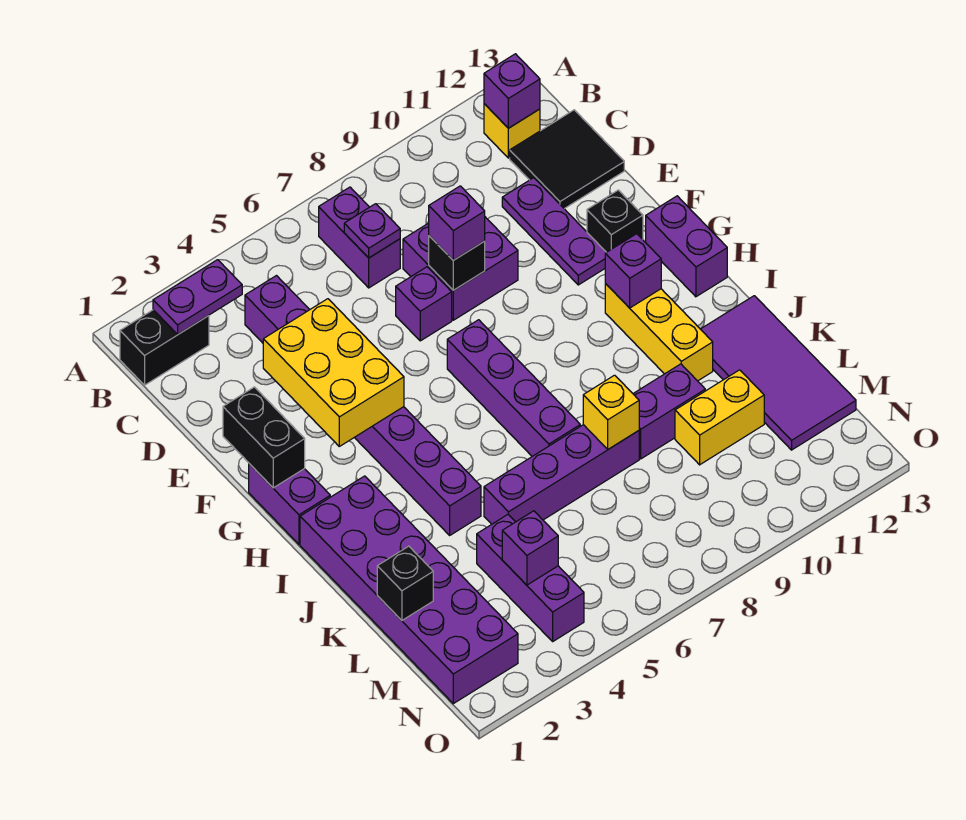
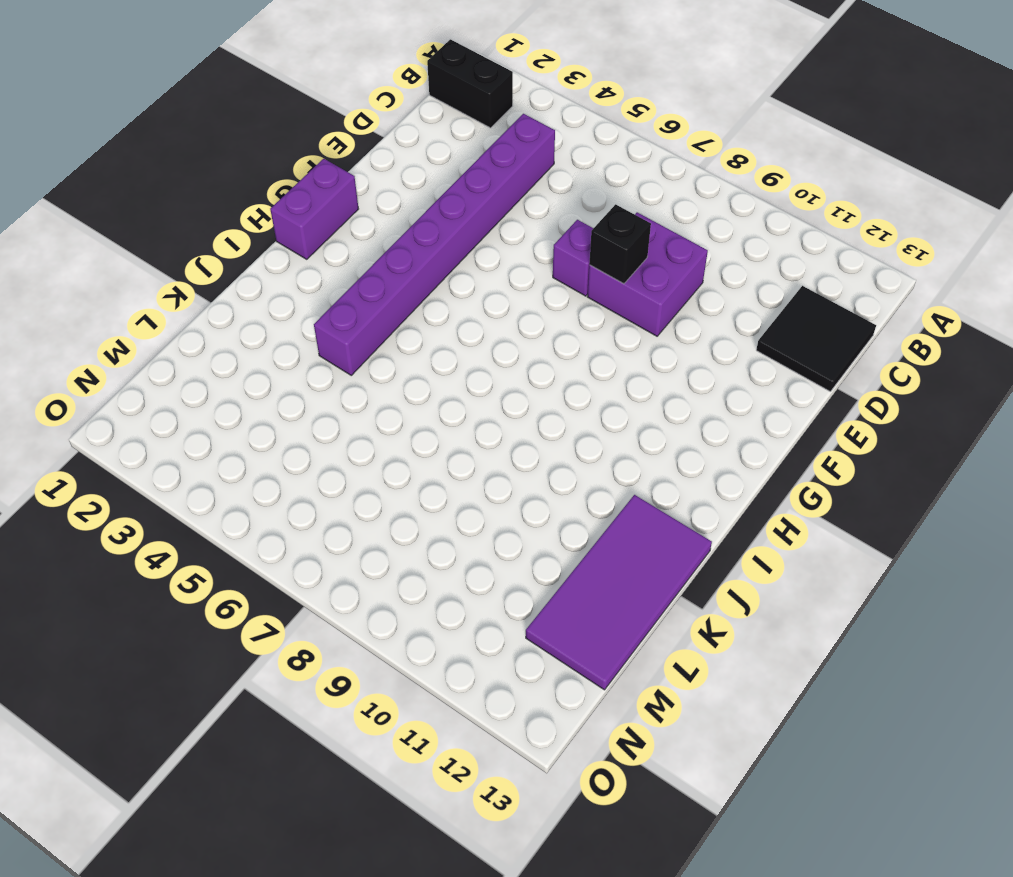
none -> purple 1x2 brick [319,187,400,288]
none -> yellow 1x1 brick [484,104,540,158]
none -> purple 1x3 plate [502,178,606,285]
none -> black 1x1 brick [587,190,643,252]

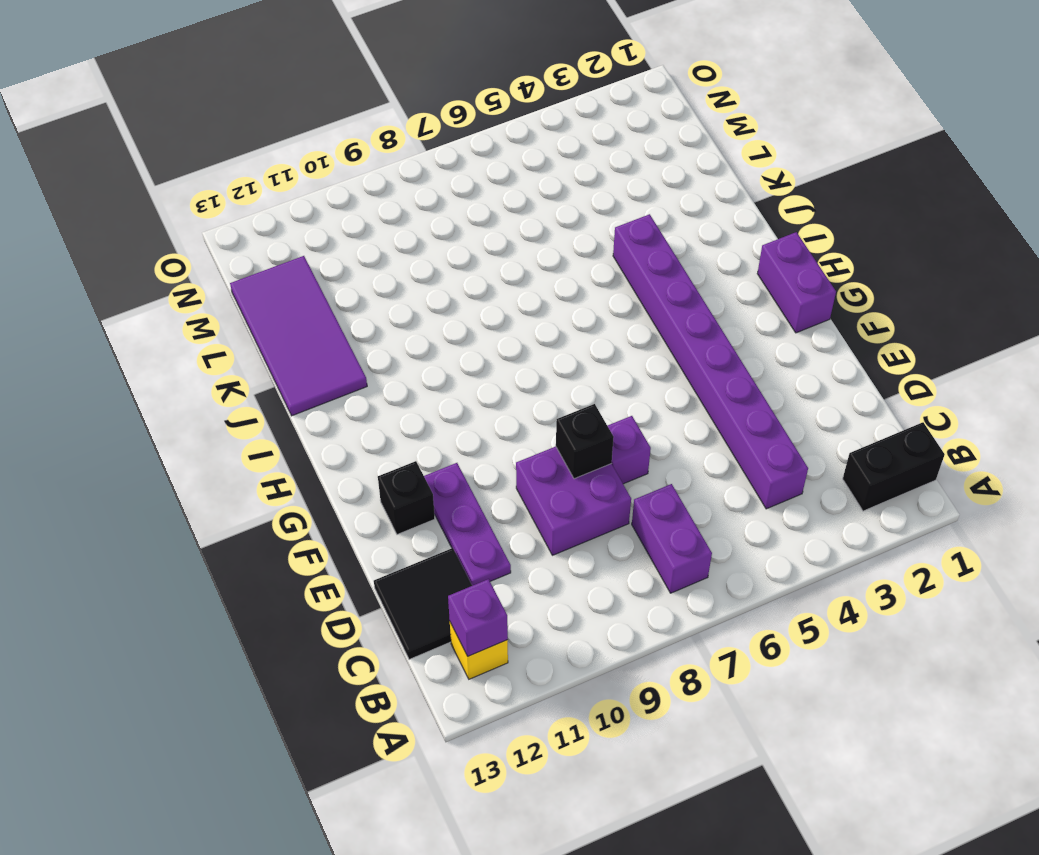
none -> purple 1x4 brick [447,320,580,456]
none -> purple 1x2 brick [646,196,727,297]
none -> yellow 1x3 brick [605,283,713,381]
none -> purple 2x6 brick [300,476,518,704]

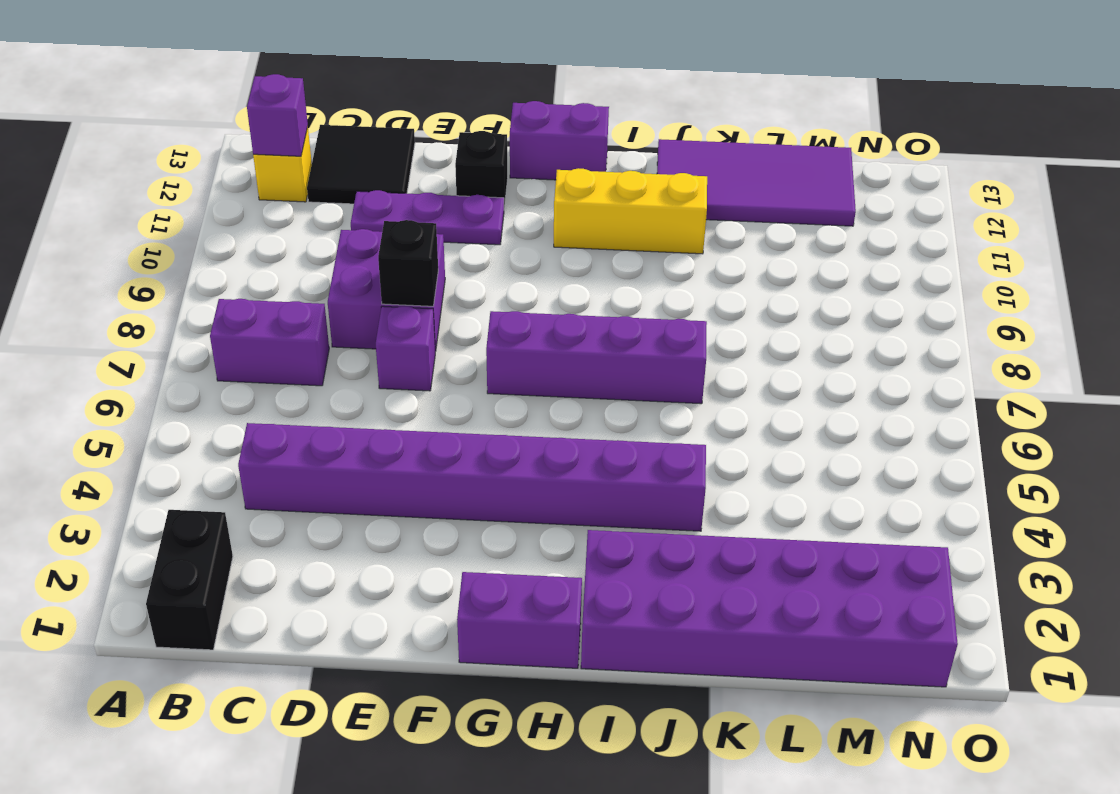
none -> purple 1x4 brick [484,425,639,524]
none -> purple 1x2 brick [633,364,705,459]
none -> purple 1x3 brick [477,515,584,641]
none -> yellow 1x2 brick [675,370,764,465]

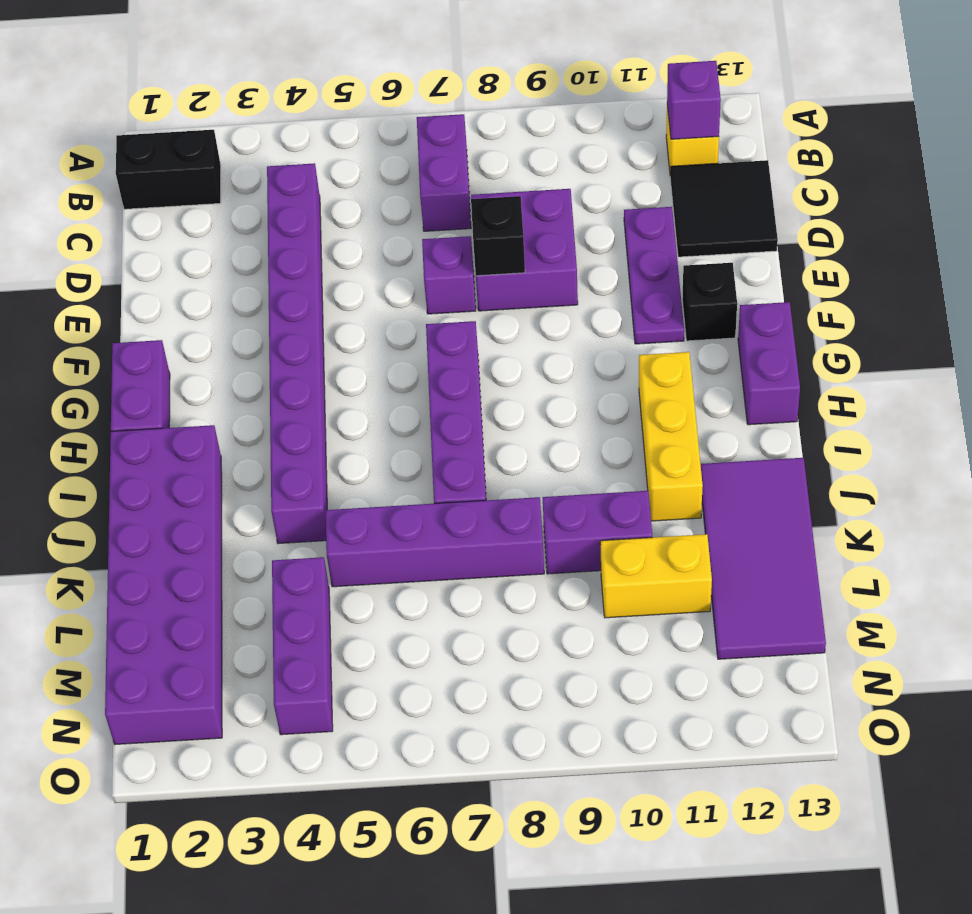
none -> purple 1x2 plate [153,260,242,334]
none -> purple 1x1 plate [344,204,400,258]
none -> yellow 2x3 brick [263,299,404,446]
none -> black 1x2 brick [223,387,305,488]

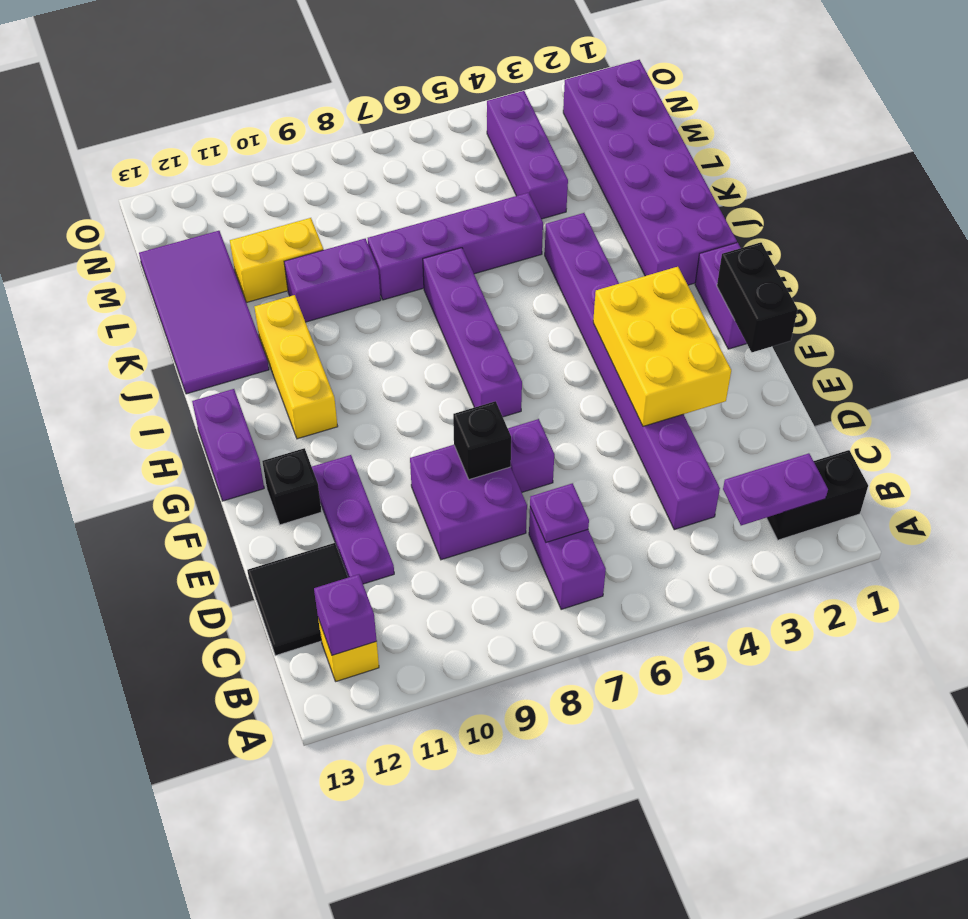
none -> purple 1x1 brick [605,234,661,308]
none -> yellow 1x1 brick [583,375,639,449]
none -> black 1x1 brick [377,546,433,620]
none -> purple 1x1 brick [502,511,558,585]

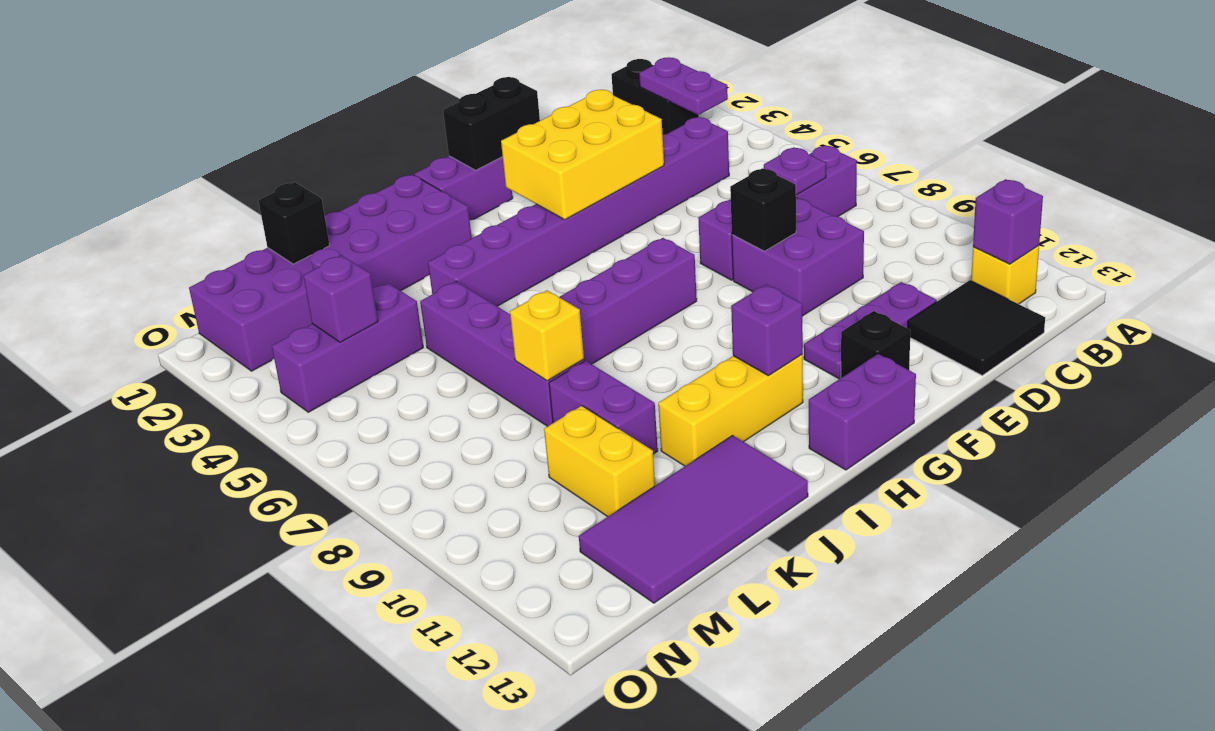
none -> purple 1x1 brick [429,186,485,260]

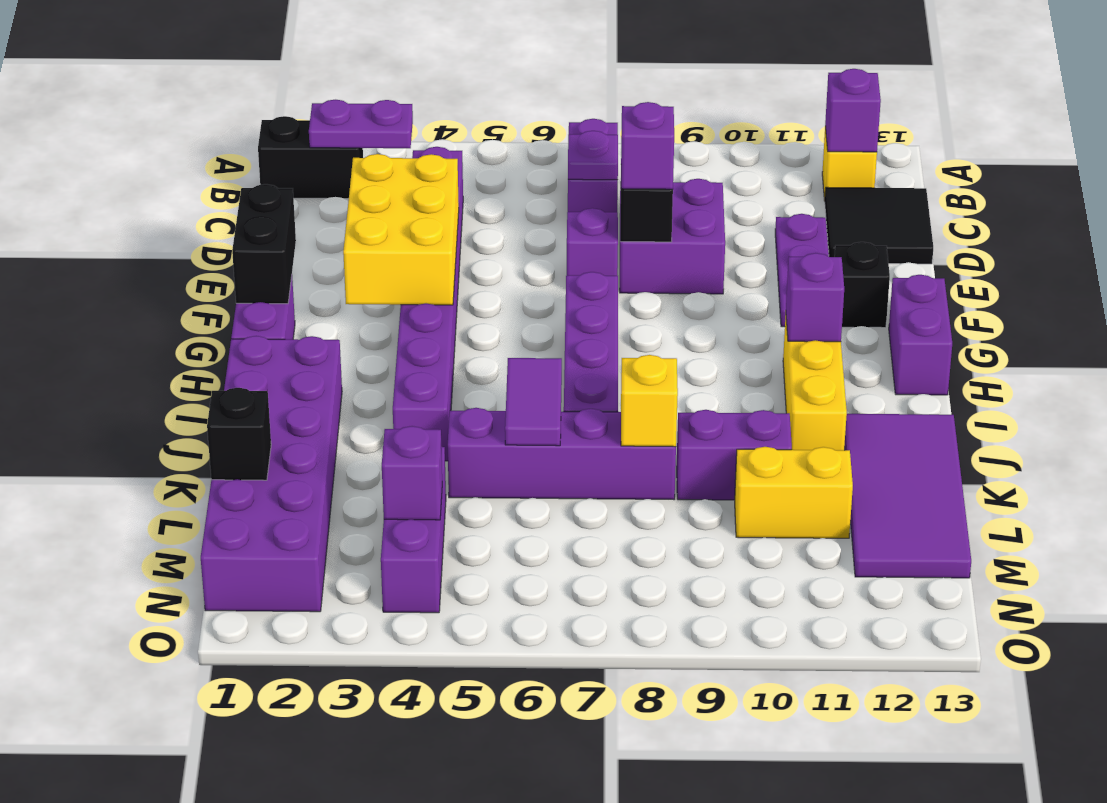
purple 1x2 tile [505,358,562,446] -> none

